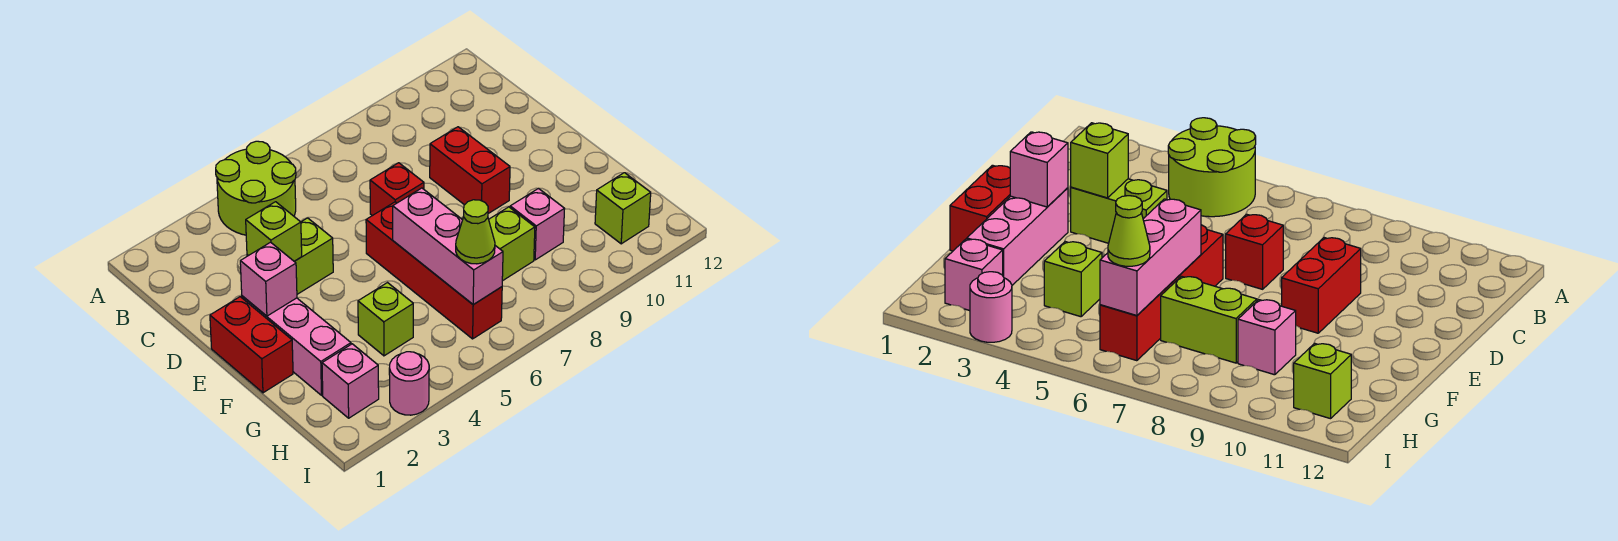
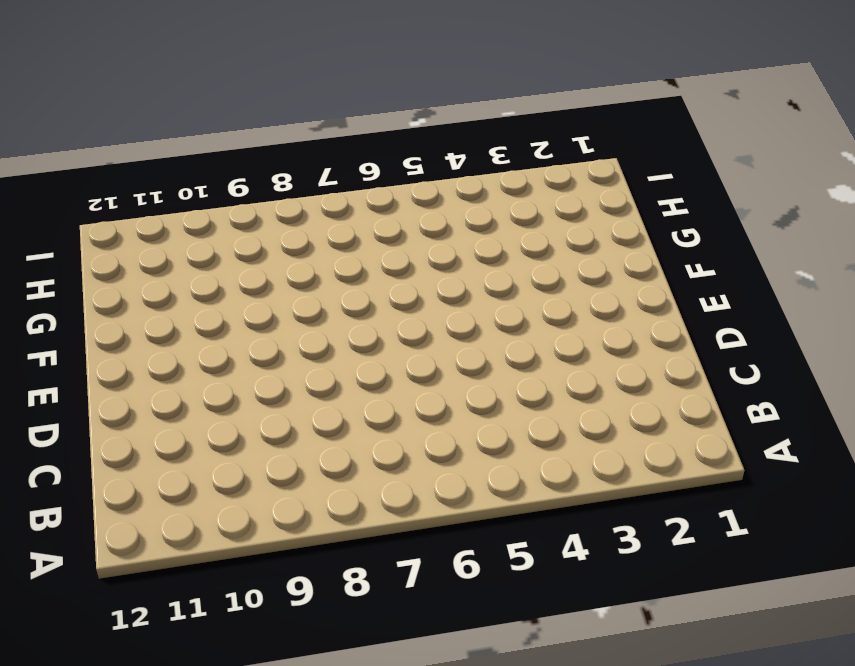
none -> lime 2x2 round brick [216,141,296,235]
none -> lime 1x2 brick [247,218,333,294]
none -> red 1x1 brick [370,163,424,216]

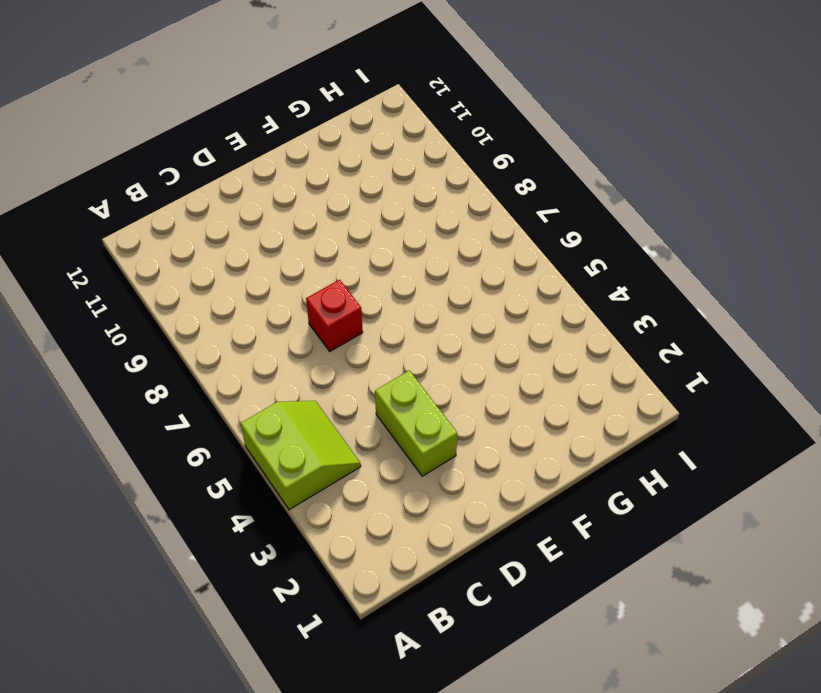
lime 2x2 slope [241,401,361,510] -> lime 2x2 round brick [216,141,296,235]
none -> red 1x2 brick [430,127,510,214]
none -> red 1x2 brick [210,297,293,393]
none -> pink 1x3 brick [242,296,351,395]

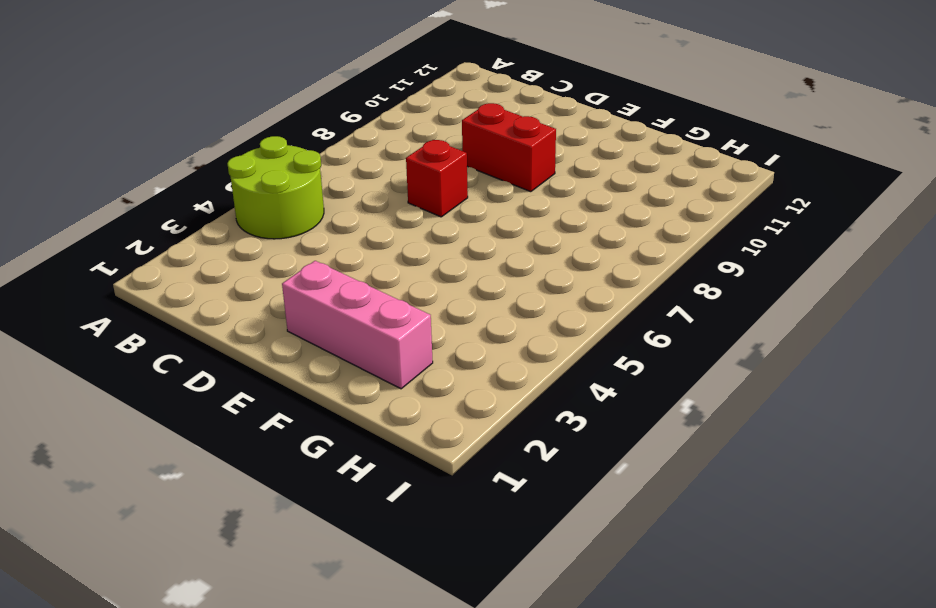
none -> lime 1x2 brick [247,218,333,294]
none -> red 1x2 brick [210,297,293,393]
none -> red 1x4 brick [366,202,502,339]

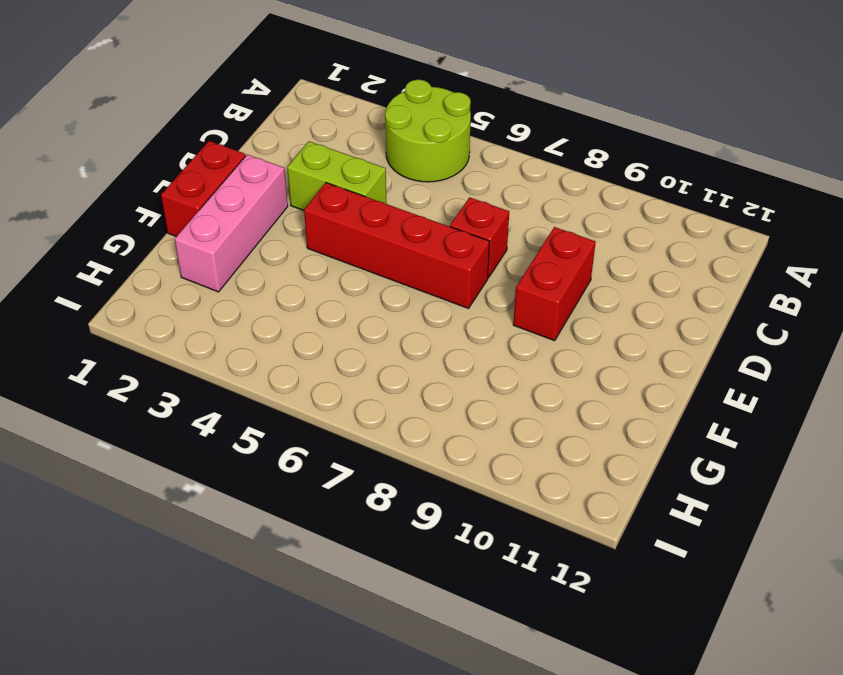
red 1x4 brick [304,183,489,308] -> red 1x4 brick turned to [366,202,502,339]
none -> lime 1x1 brick [358,283,413,356]
none -> lime 1x2 brick [489,207,535,281]
none -> pink 1x1 brick [510,188,564,260]

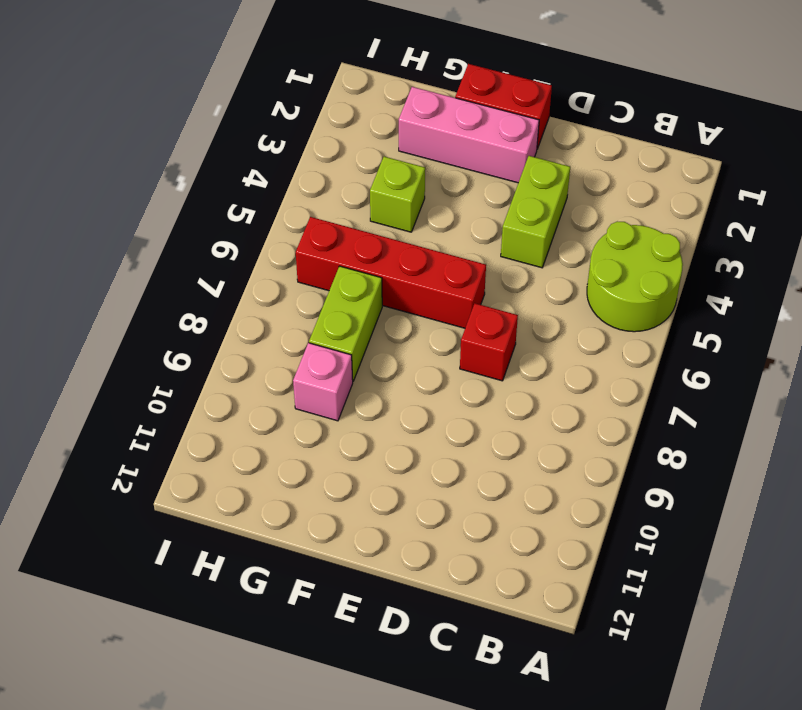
none -> red 1x2 brick [430,127,510,214]
none -> pink 1x1 brick [322,344,379,418]
none -> lime 1x1 brick [595,173,651,244]

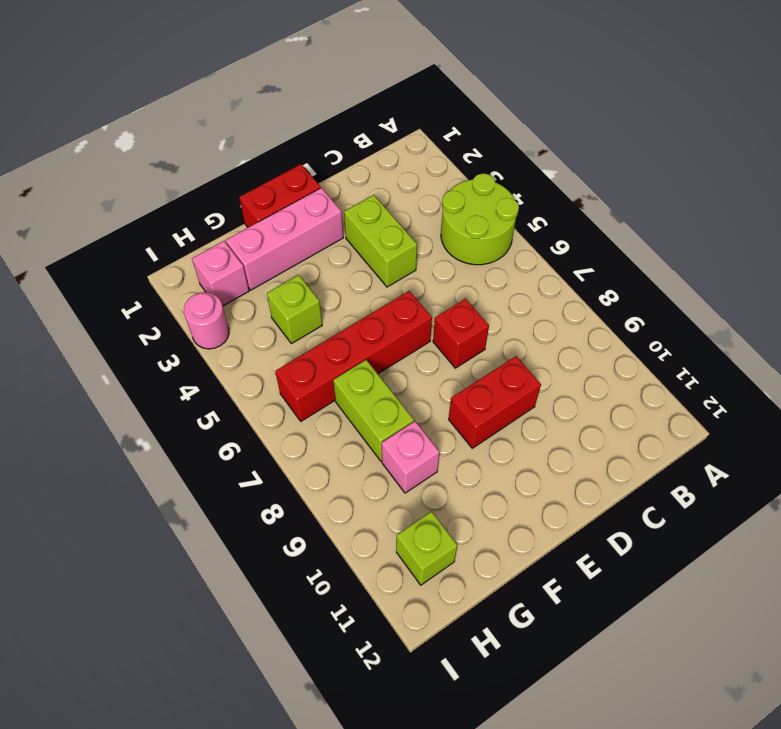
none -> lime 1x1 brick [246,202,302,261]
none -> pink 1x1 brick [240,242,297,316]
none -> pink 1x3 brick [393,188,503,305]

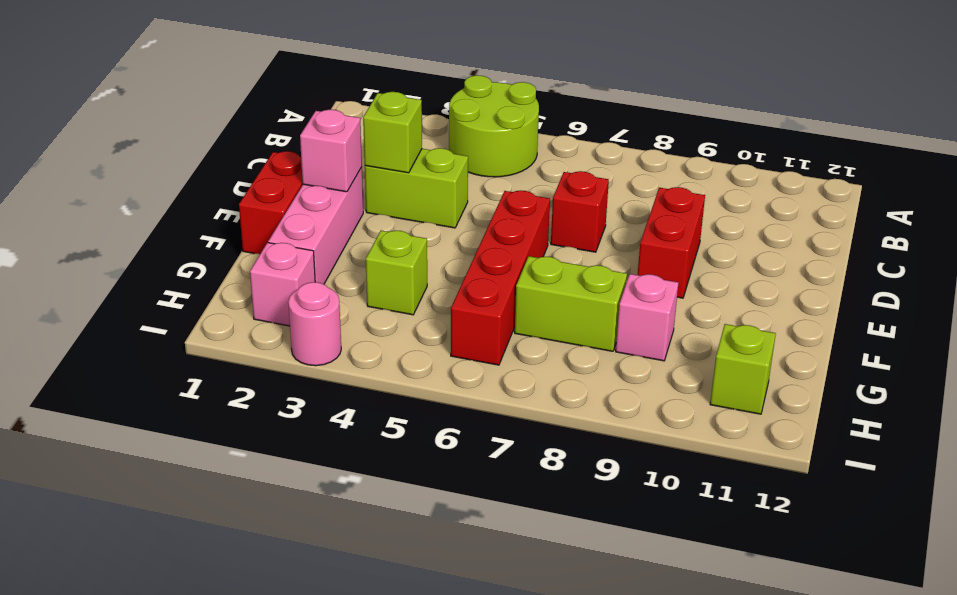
none -> pink 1x3 brick [393,188,503,305]
none -> lime 1x1 cone [456,200,495,264]

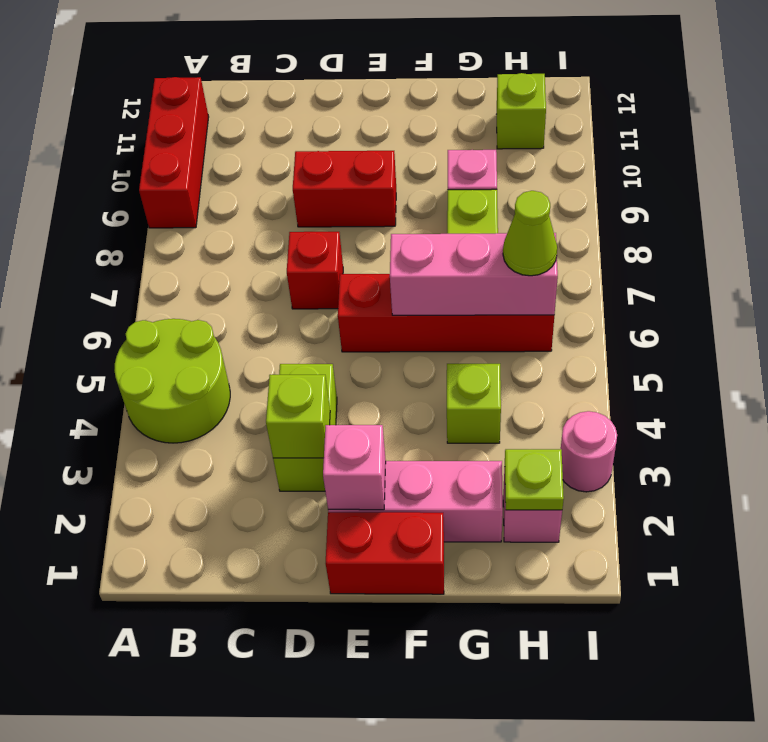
red 1x3 brick [139,77,209,228] -> none
lime 1x1 plate [505,449,564,510] -> none

